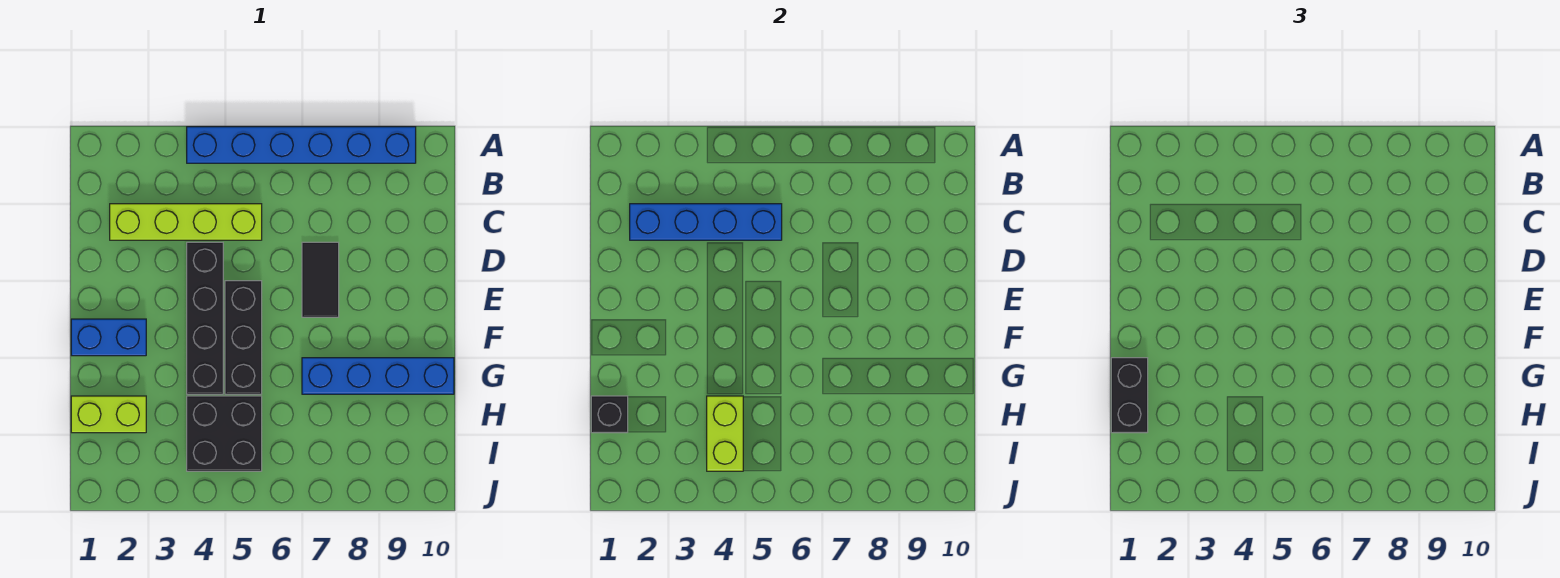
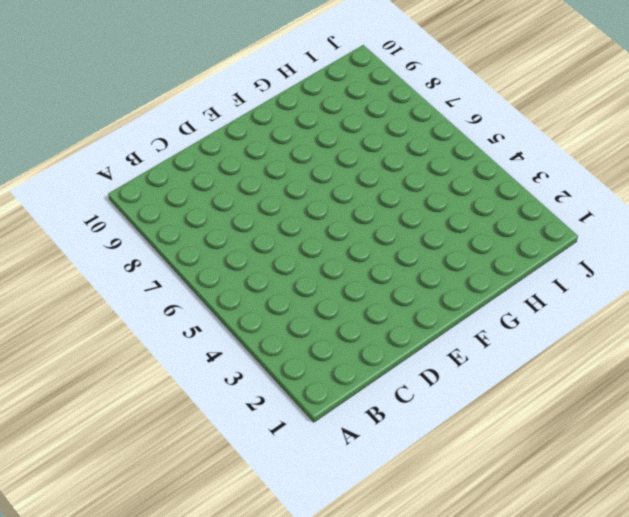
none -> blue 1x6 brick [187,127,416,163]
none -> lime 1x4 brick [110,204,262,240]
none -> black 1x4 brick [187,242,223,394]

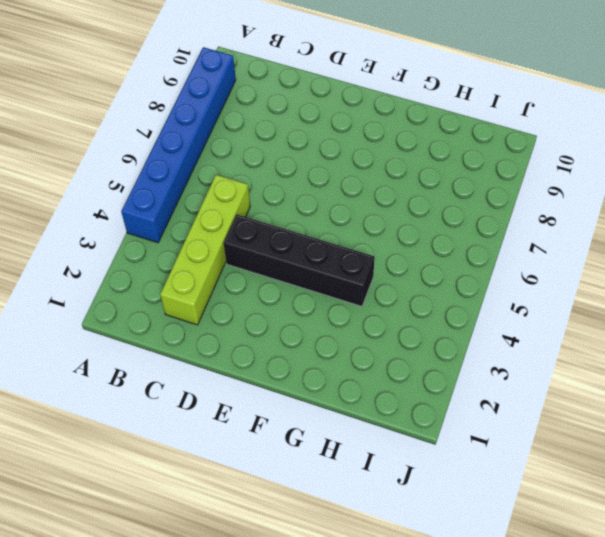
none -> black 1x2 tile [302,242,339,317]
none -> black 1x3 brick [225,281,262,394]
none -> blue 1x2 brick [71,319,146,356]

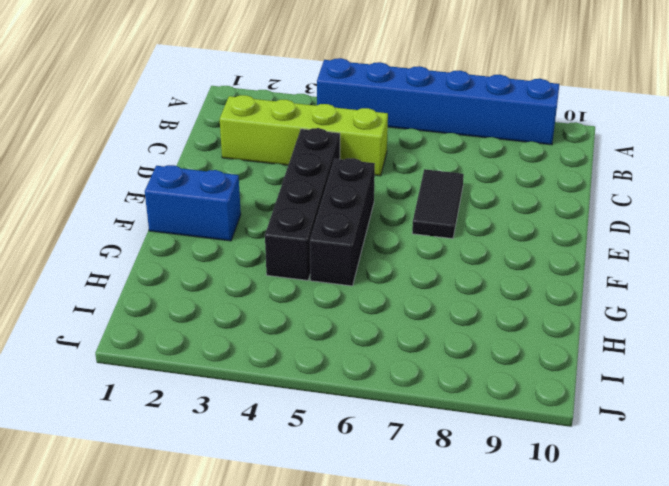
none -> blue 1x4 brick [302,358,454,394]
none -> lime 1x2 brick [71,396,146,433]
none -> black 2x2 brick [187,396,262,471]

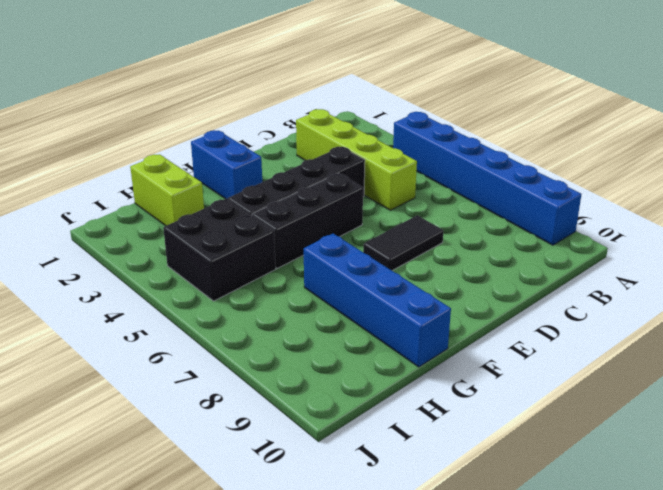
none -> blue 1x4 brick [630,204,782,240]
none -> black 1x1 brick [591,396,628,433]
none -> lime 1x2 brick [707,396,743,471]

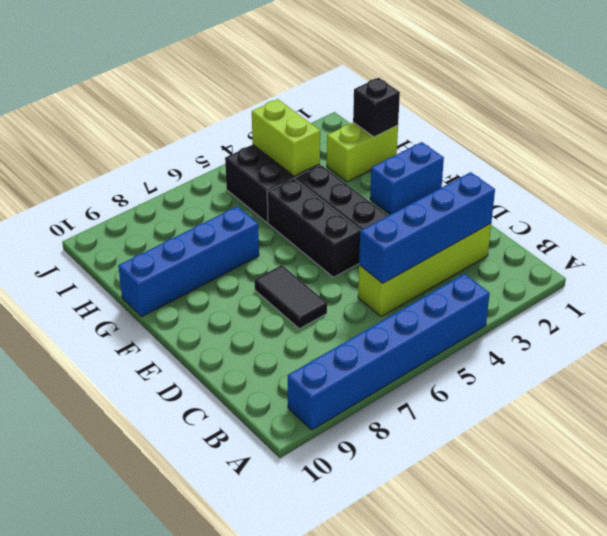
none -> black 1x2 brick [1111,358,1148,433]

